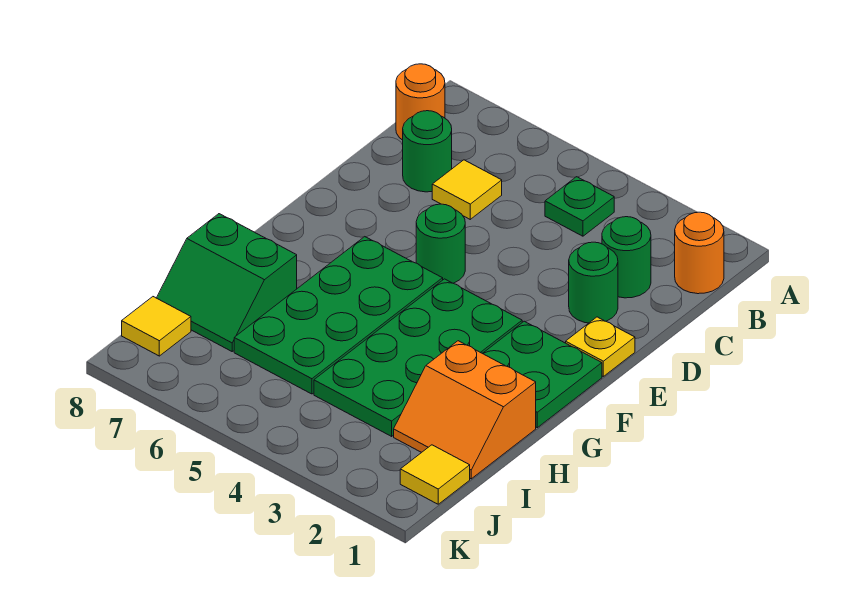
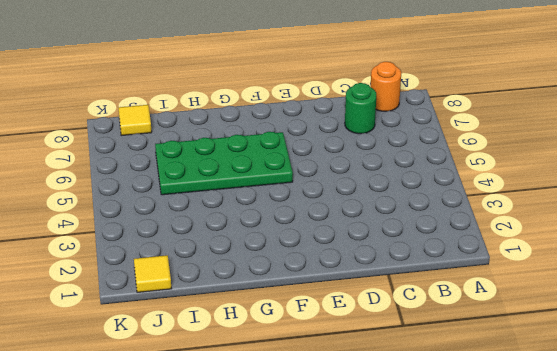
none -> orange 1x1 round brick [675,212,724,294]
none -> green 1x1 plate [545,177,614,236]
none -> green 1x1 round brick [602,217,651,298]

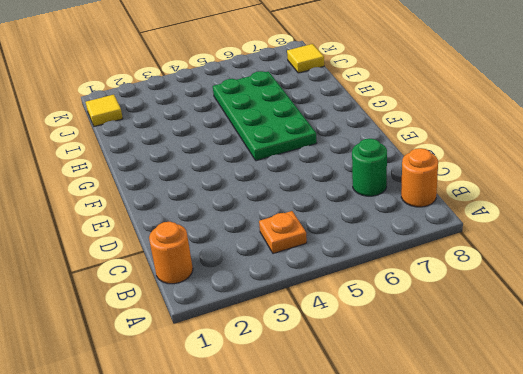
orange 1x1 plate [259,211,307,254] -> green 1x1 plate [545,177,614,236]
none -> green 1x1 round brick [602,217,651,298]
none -> yellow 1x1 tile [432,160,502,219]
none -> green 1x1 round brick [569,242,618,323]

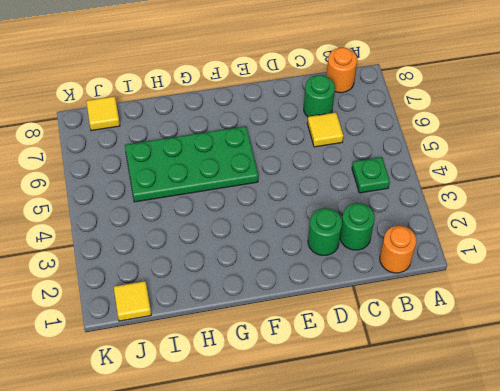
none -> yellow 1x1 plate [566,317,635,376]
none -> green 1x1 round brick [416,204,465,283]
none -> green 2x2 plate [483,321,602,428]

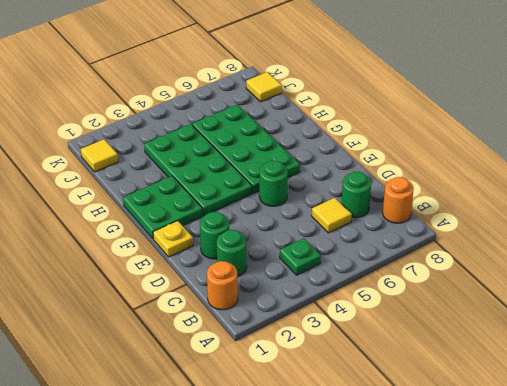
none -> orange 2x2 slope [394,341,536,479]
none -> green 2x2 slope [157,214,297,351]

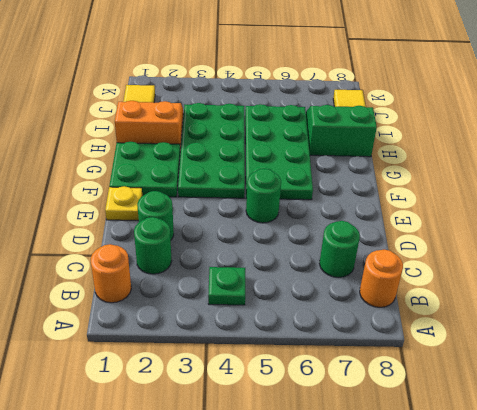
none -> yellow 1x1 tile [432,160,502,219]

